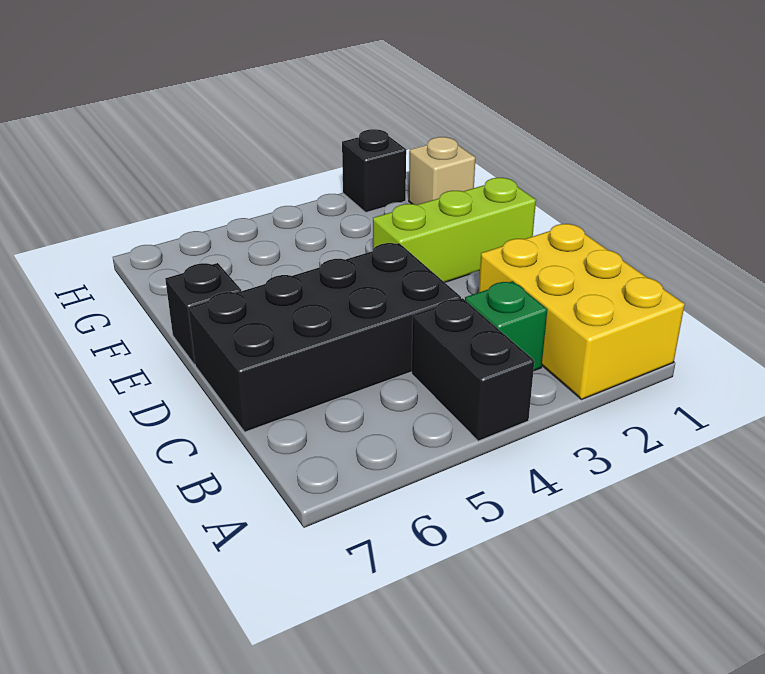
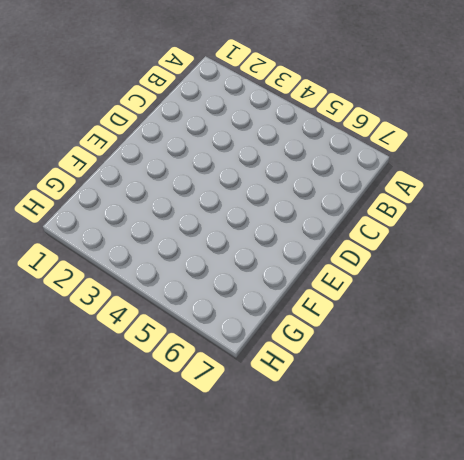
none -> yellow 2x3 brick [479,224,685,399]
none -> black 1x2 brick [412,298,534,441]

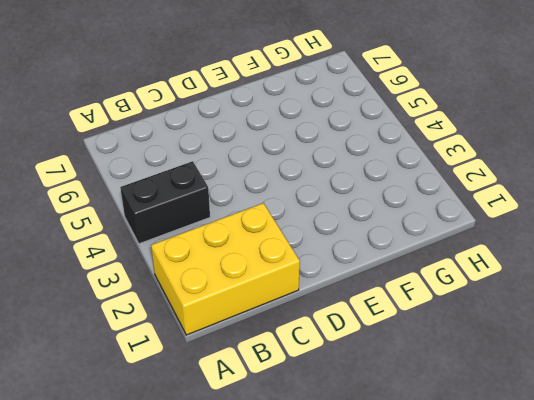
none -> green 1x1 brick [465,281,547,371]
none -> black 2x4 brick [188,243,461,432]

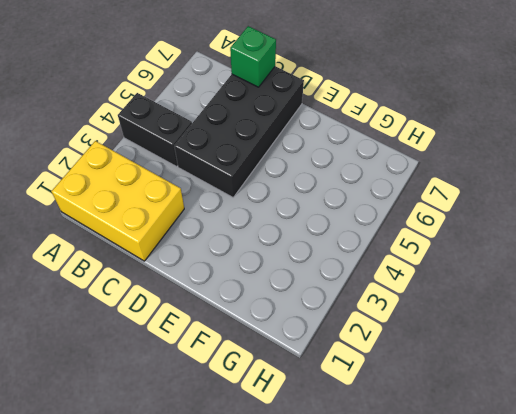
green 1x1 brick [230,26,276,87] -> green 1x1 brick moved to [465,281,547,371]
none -> lime 1x3 brick [373,178,536,282]
none -> black 1x1 brick [165,263,241,365]

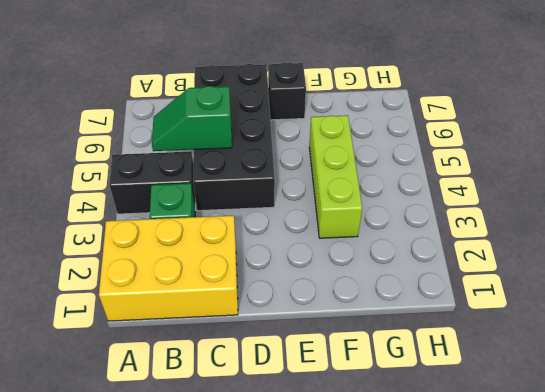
green 1x2 slope [152,86,232,151] -> none
lime 1x3 brick [309,115,362,238] -> lime 1x3 brick moved to [373,178,536,282]
none -> tan 1x1 brick [409,137,475,205]
none -> black 1x1 brick [342,129,406,212]

